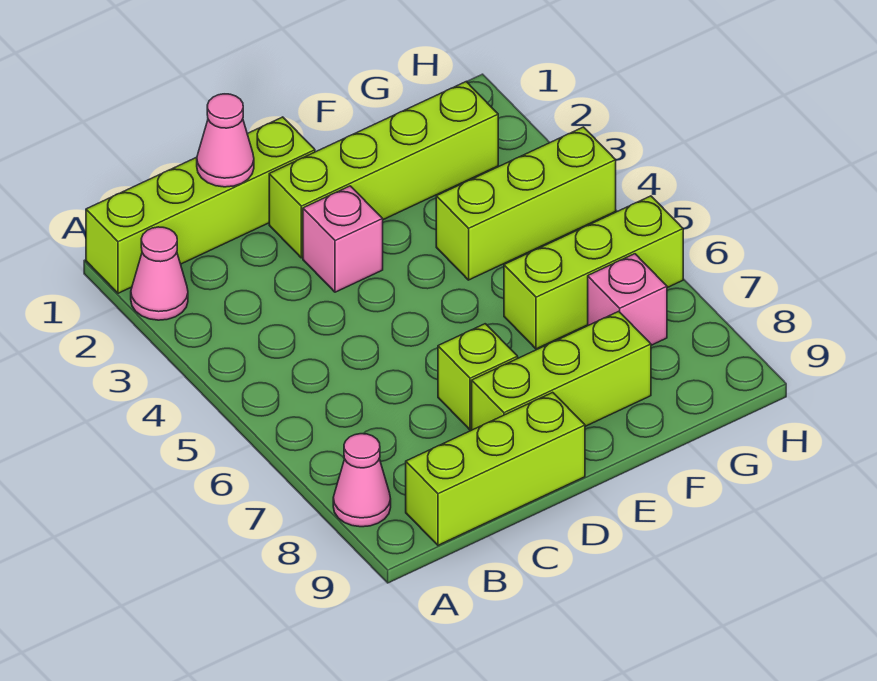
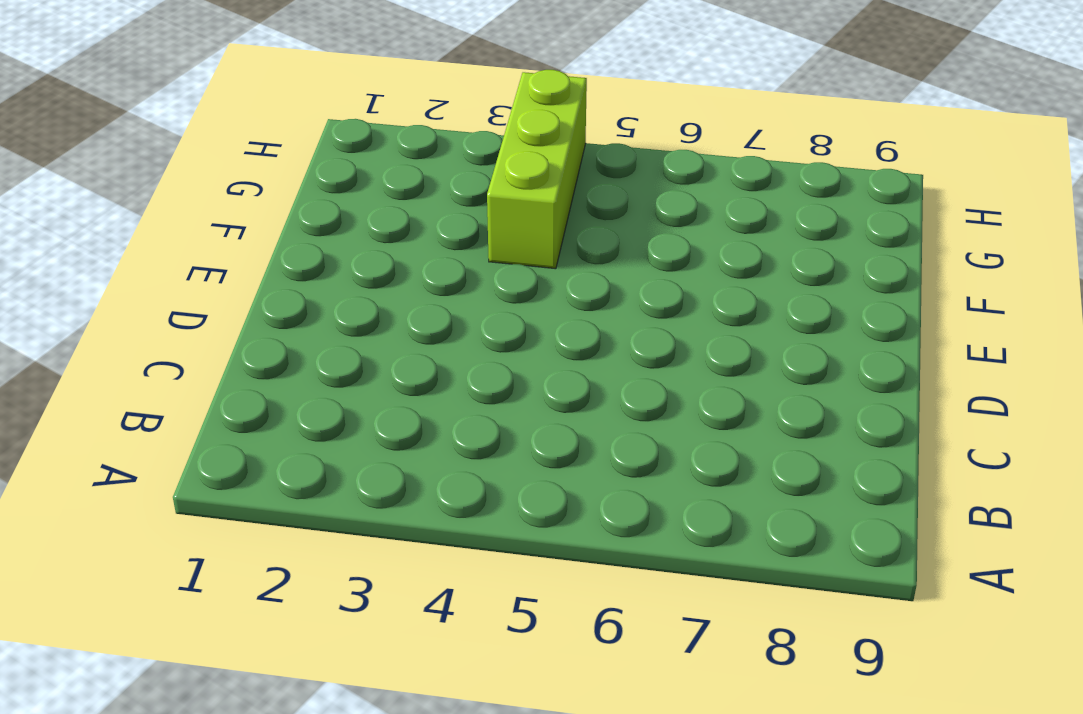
none -> lime 1x4 brick [86,117,315,293]
none -> pink 1x1 cone [131,227,188,320]
none -> pink 1x1 cone [333,434,391,527]

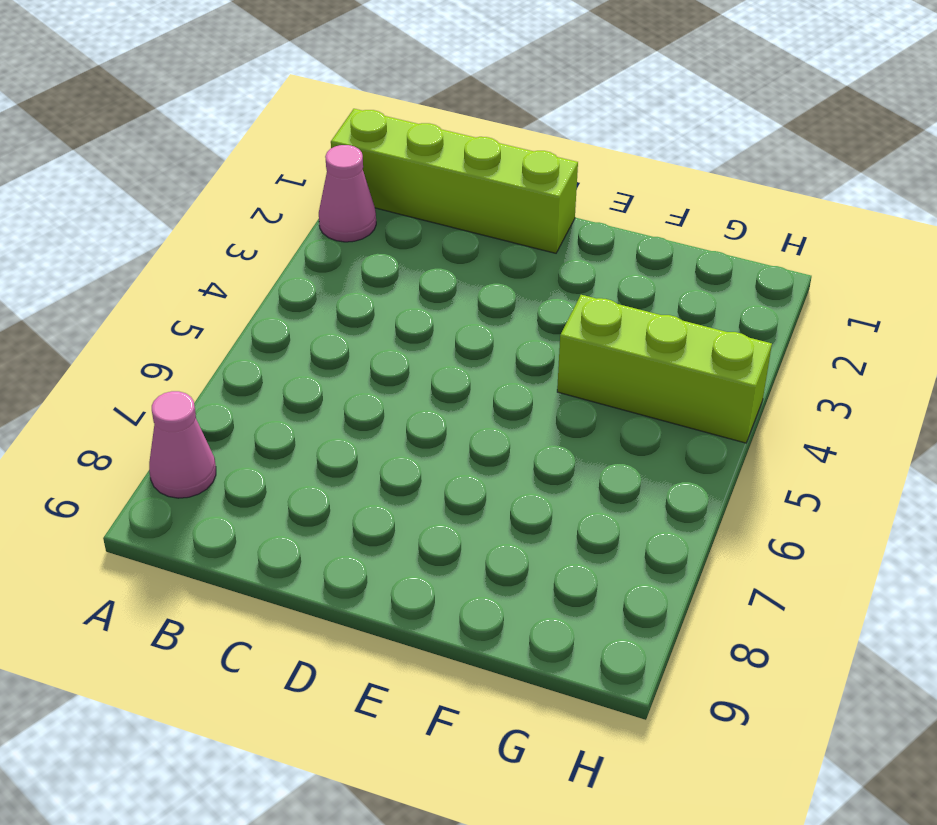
none -> lime 1x3 brick [406,392,585,545]
none -> lime 1x4 brick [269,82,498,258]
none -> pink 1x1 brick [303,186,383,292]

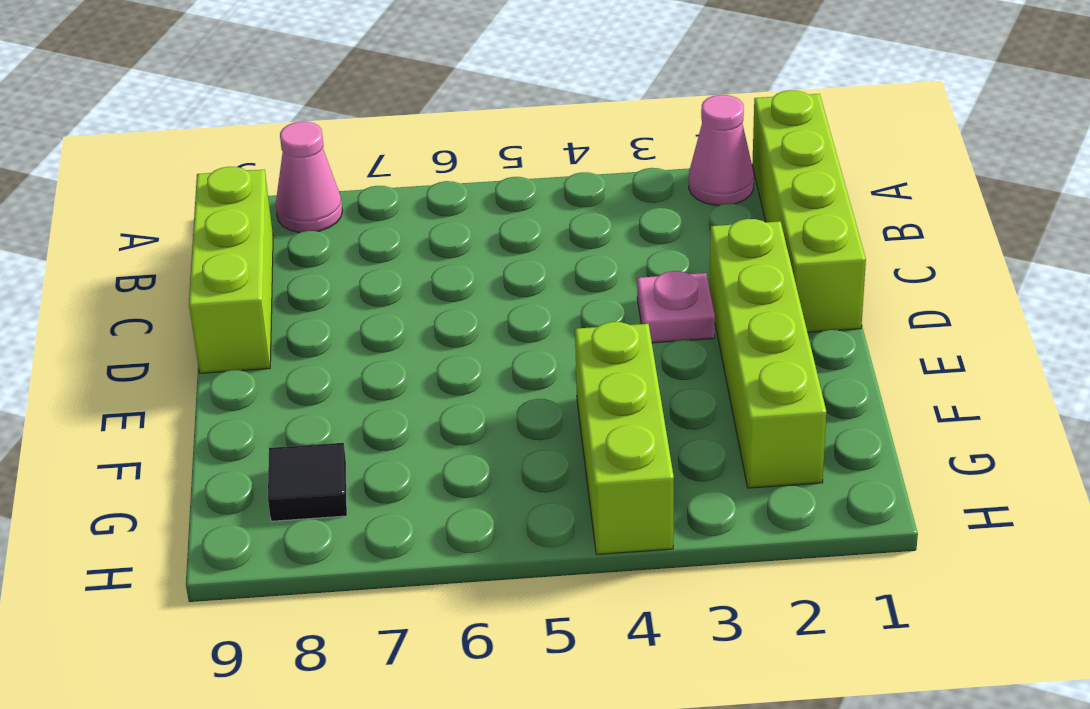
pink 1x1 plate [637,271,715,343] -> pink 1x1 brick [303,186,383,292]
black 1x1 tile [268,443,347,521] -> none
none -> lime 1x1 brick [438,324,518,430]
none -> lime 1x3 brick [472,311,651,430]
none -> lime 1x3 brick [504,196,683,349]

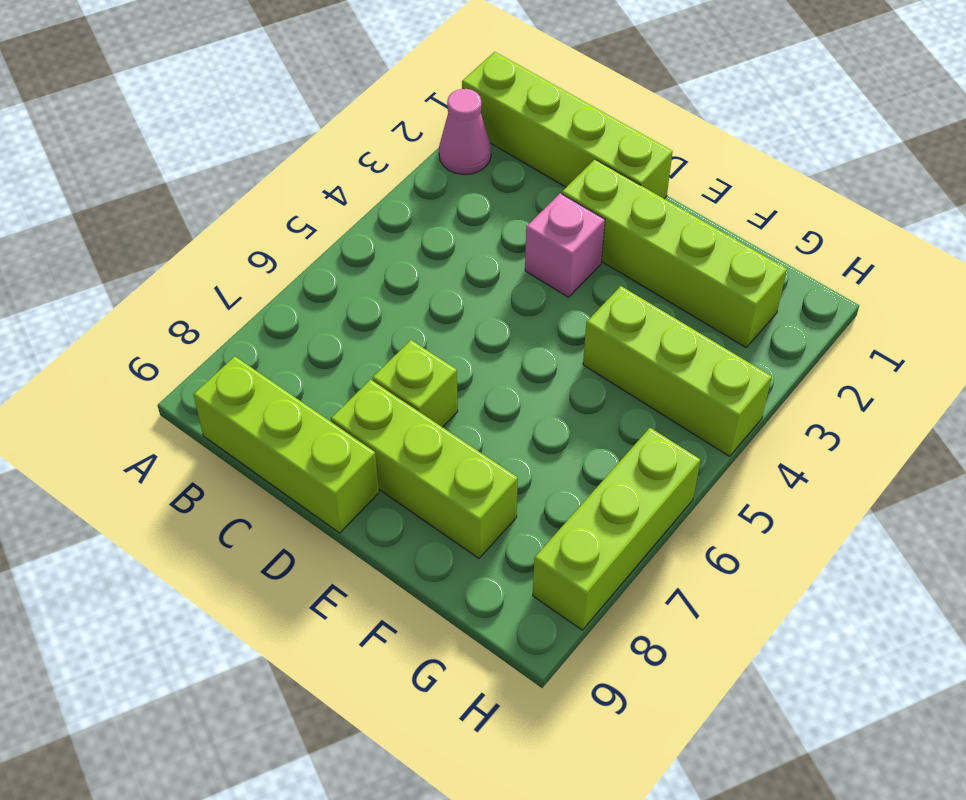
lime 1x3 brick [533,428,700,630] -> lime 1x3 brick turned to [504,196,683,349]
none -> pink 1x1 cone [333,434,391,527]
none -> pink 1x1 brick [588,254,667,345]
none -> pink 1x1 cone [197,94,254,187]

